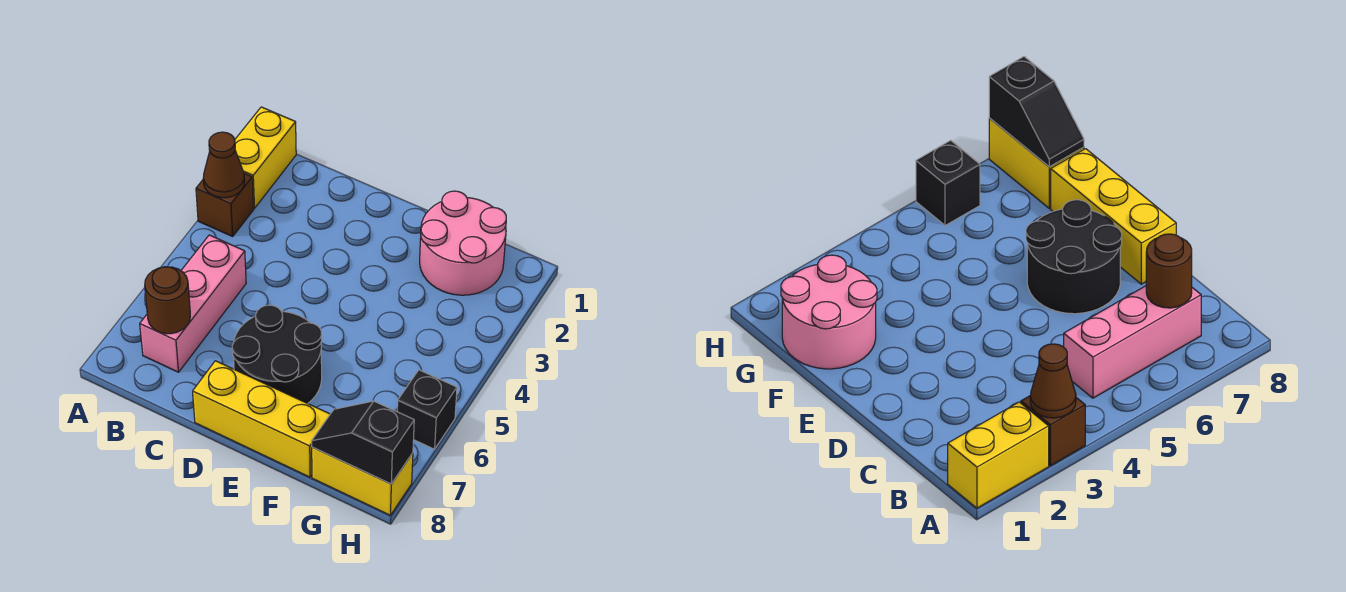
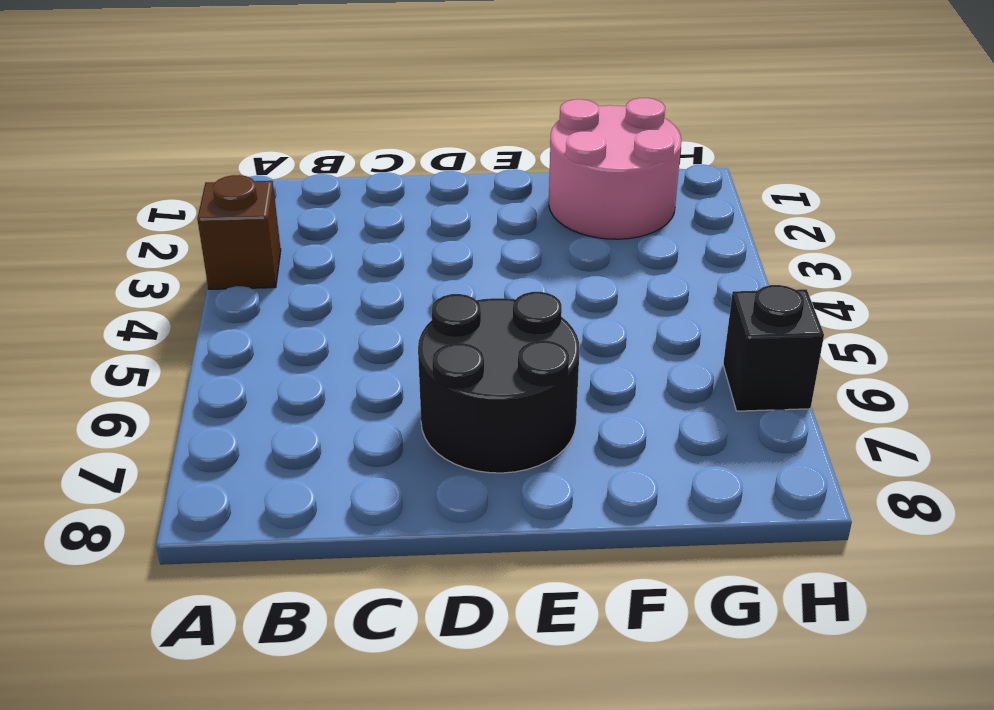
none -> yellow 1x2 brick [235,107,296,208]
none -> pink 1x3 brick [140,235,246,372]

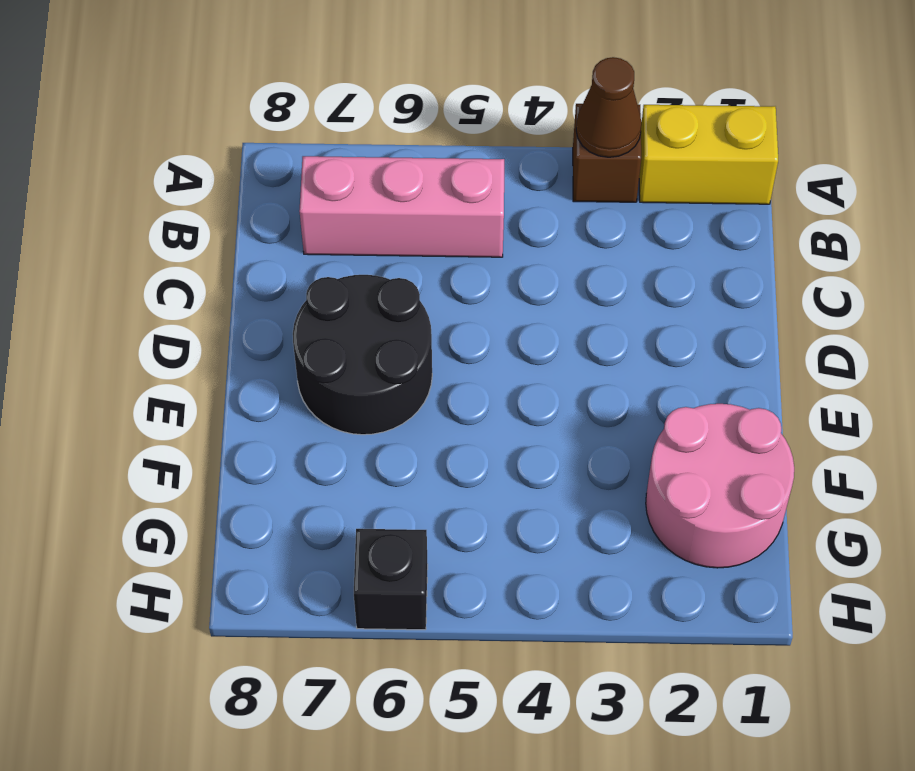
none -> yellow 1x3 brick [193,361,330,477]
none -> yellow 1x2 brick [312,447,413,515]

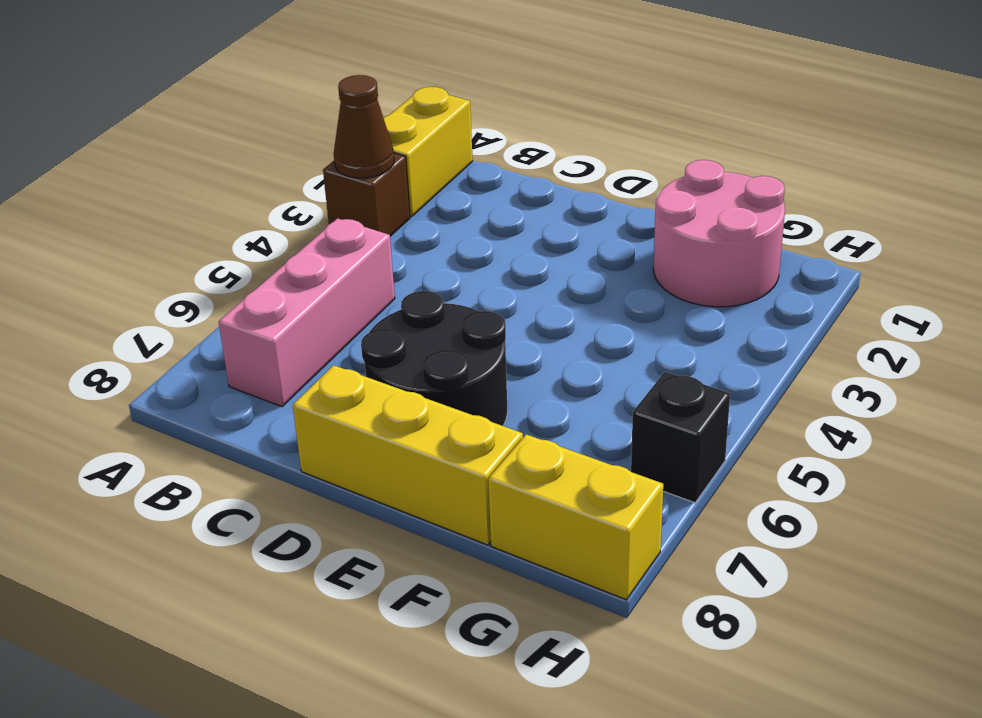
none -> brown 1x1 round brick [145,267,190,334]
none -> black 1x2 slope [312,401,414,484]

